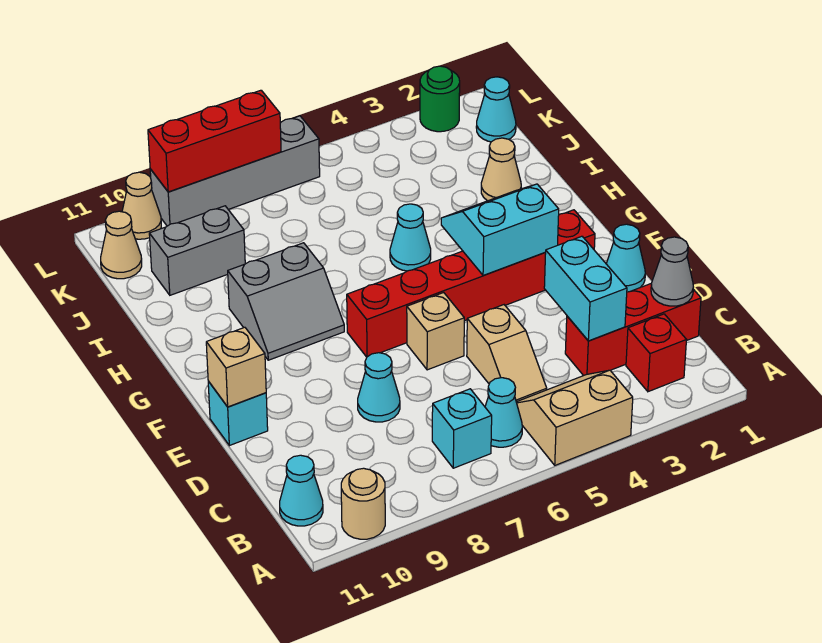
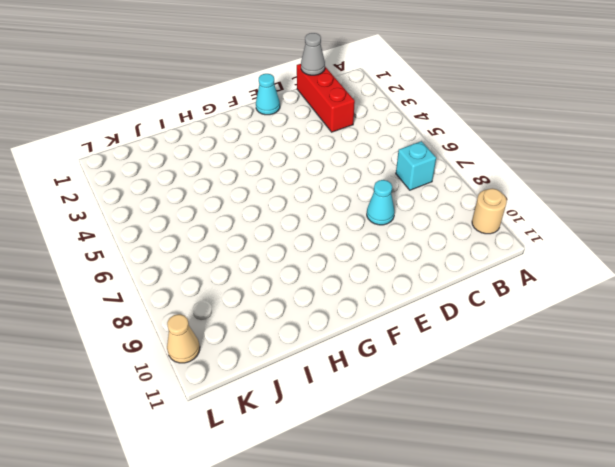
none -> tan 2x2 slope [516,370,633,465]
none -> red 1x1 brick [626,314,686,392]
none -> cyan 1x1 cone [485,378,522,447]

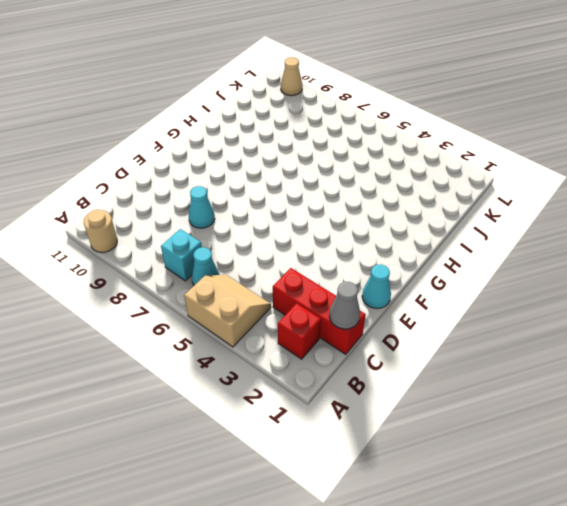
none -> cyan 1x1 cone [280,455,323,526]
none -> tan 1x2 slope [467,305,547,402]
none -> tan 1x1 brick [407,293,464,370]

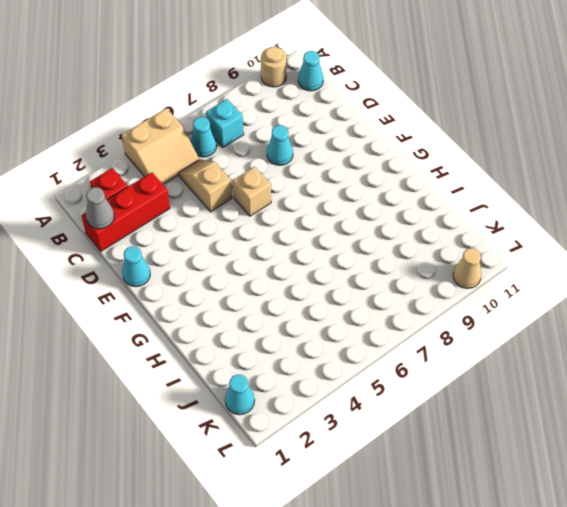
none -> cyan 1x1 brick [208,381,268,446]
none -> red 1x6 brick [347,210,595,357]
none -> grey 2x2 slope [228,243,344,360]

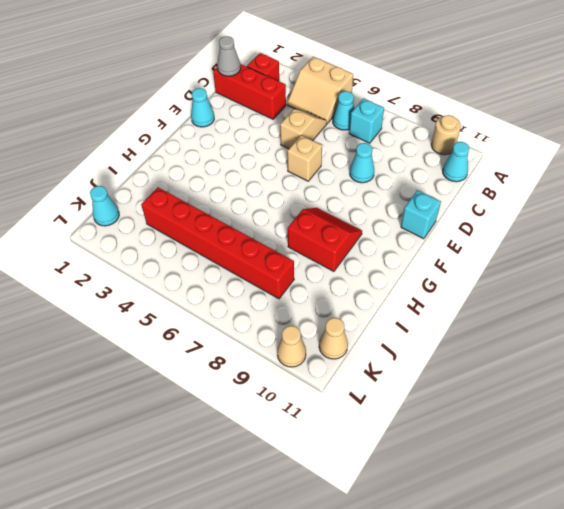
red 2x2 slope [288,208,362,271] -> grey 2x2 slope [228,243,344,360]
red 1x6 brick [141,187,294,299] -> red 1x6 brick moved to [347,210,595,357]
none -> cyan 1x1 cone [390,204,431,271]
none -> tan 1x1 cone [481,138,521,201]
none -> grey 1x2 brick [149,206,245,295]

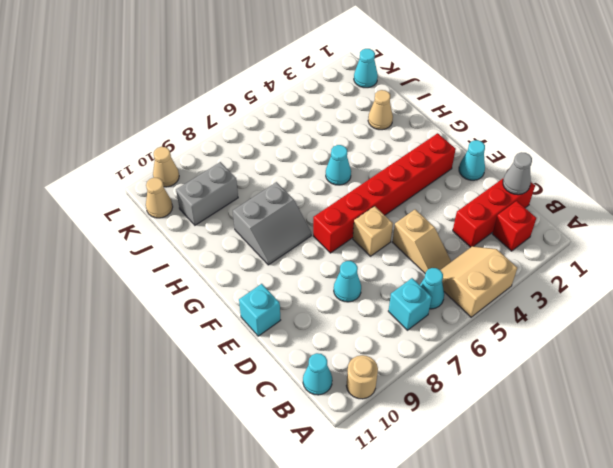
none -> green 1x1 round brick [420,66,460,132]
none -> grey 1x4 brick [150,116,320,226]
none -> cyan 1x2 brick [544,236,627,341]

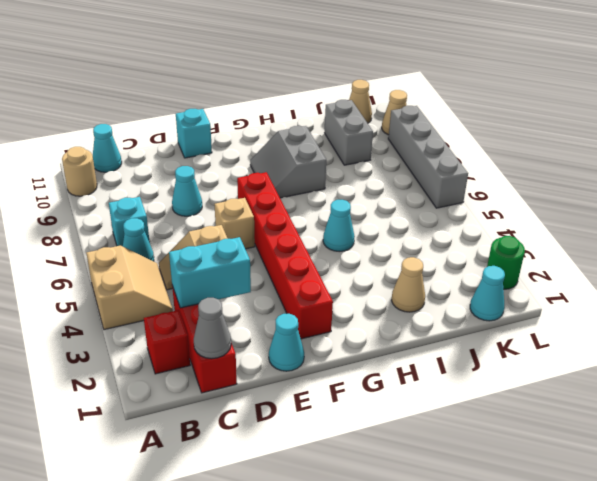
none -> tan 1x1 brick [206,327,266,407]
none -> cyan 2x2 slope [441,184,559,275]
none -> red 1x3 brick [148,90,281,192]

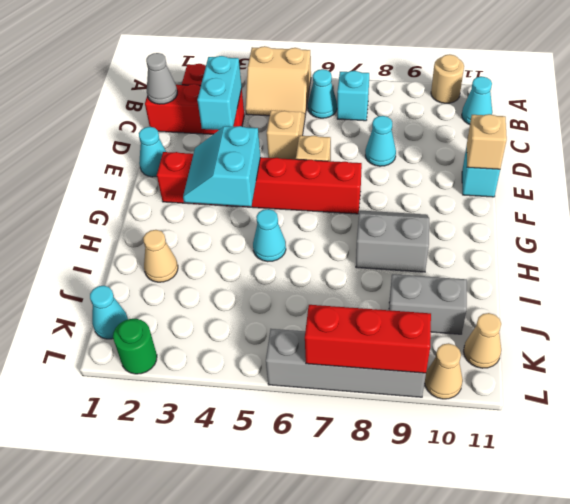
cyan 2x2 slope [183,126,260,207] -> cyan 2x2 slope turned to [441,184,559,275]

